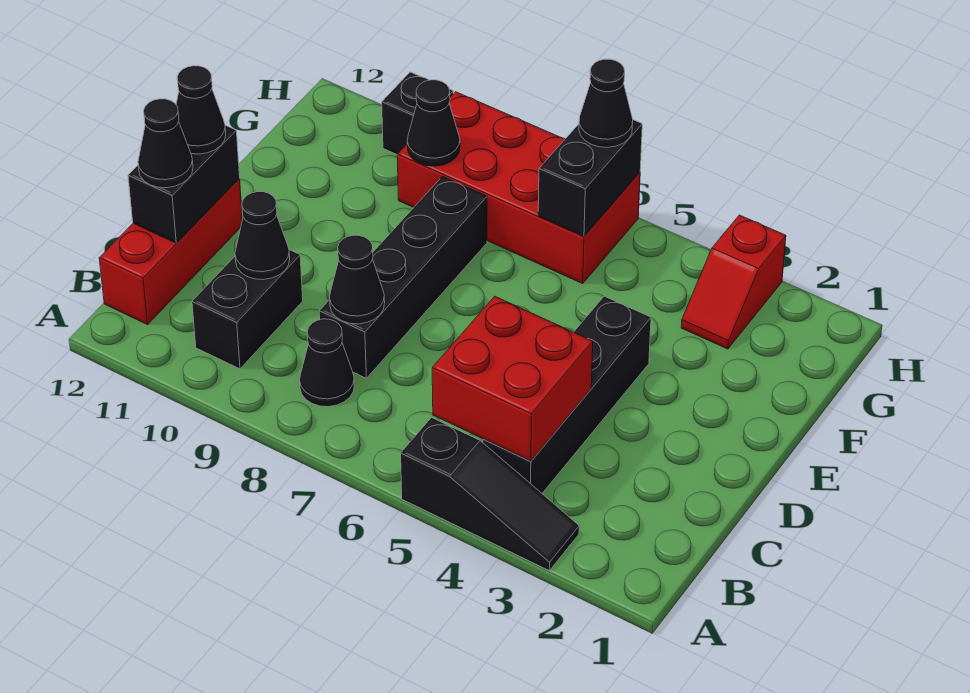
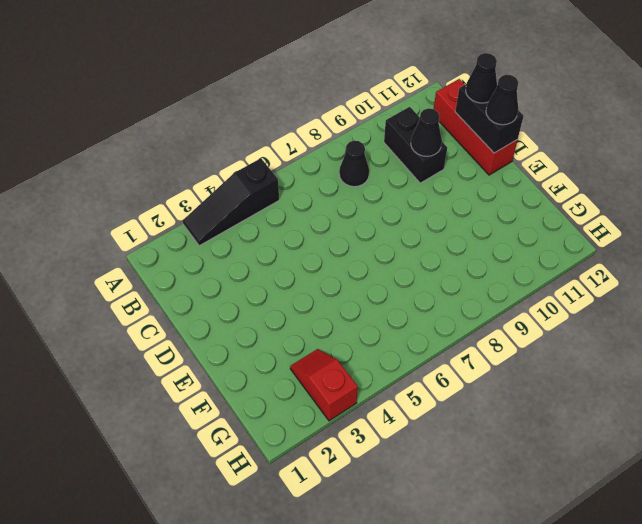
none -> black 1x4 brick [483,296,651,493]
none -> black 1x4 brick [319,176,487,378]
none -> red 2x4 brick [397,92,640,283]

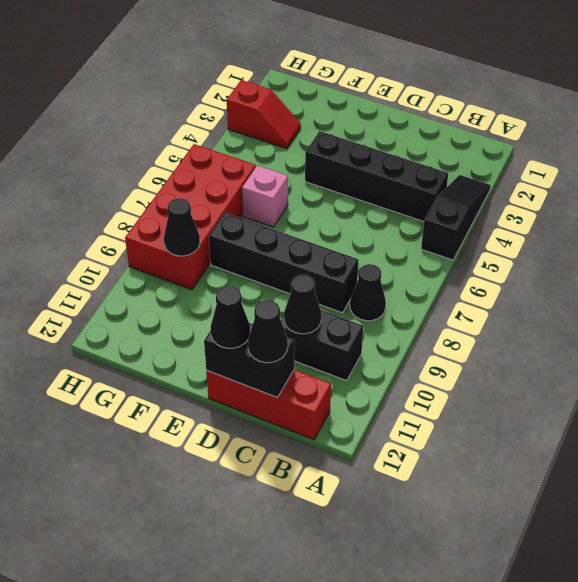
pink 1x1 brick [242,165,288,227] -> none
none -> black 1x1 brick [382,72,453,154]
none -> red 2x2 brick [432,296,593,461]
none -> black 1x1 cone [330,235,385,324]

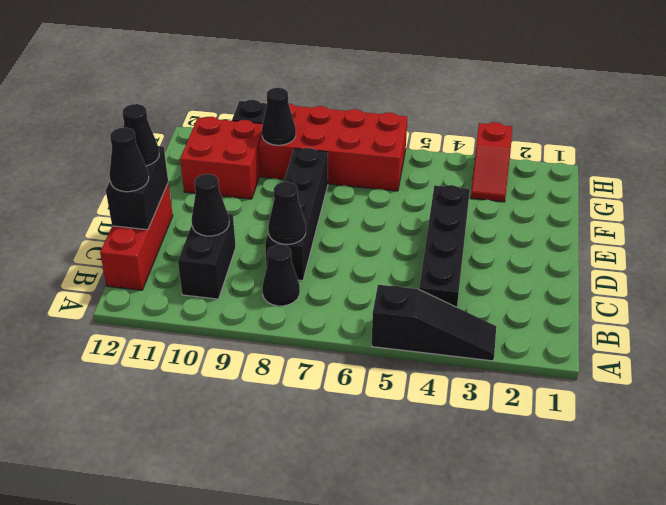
red 2x2 brick [180,117,263,199] -> red 2x2 brick moved to [432,296,593,461]
none -> black 1x2 brick [538,120,642,236]
none -> black 1x1 cone [579,59,633,147]

